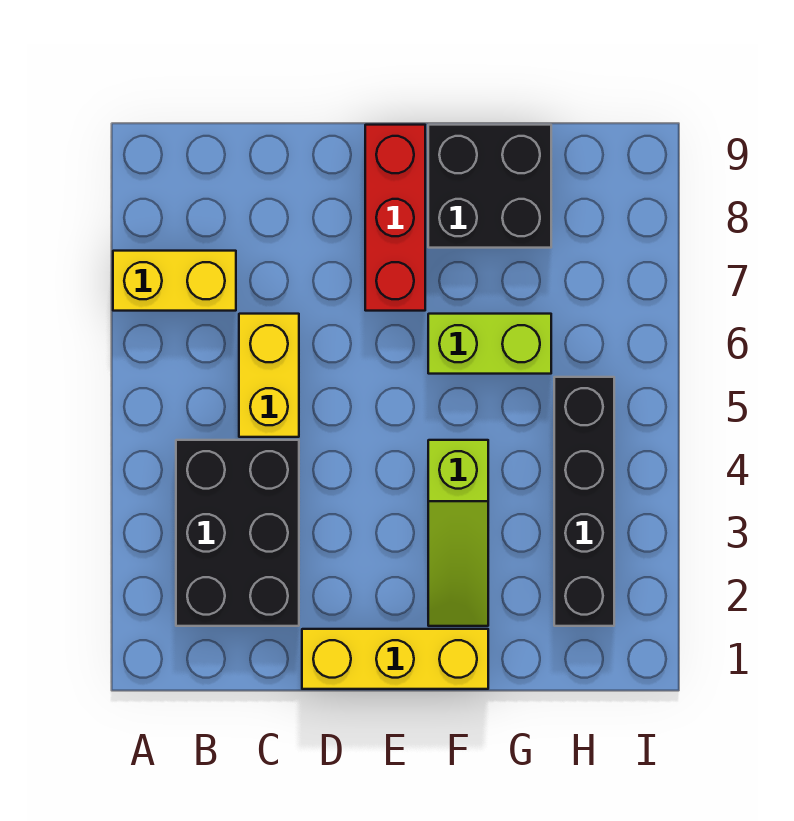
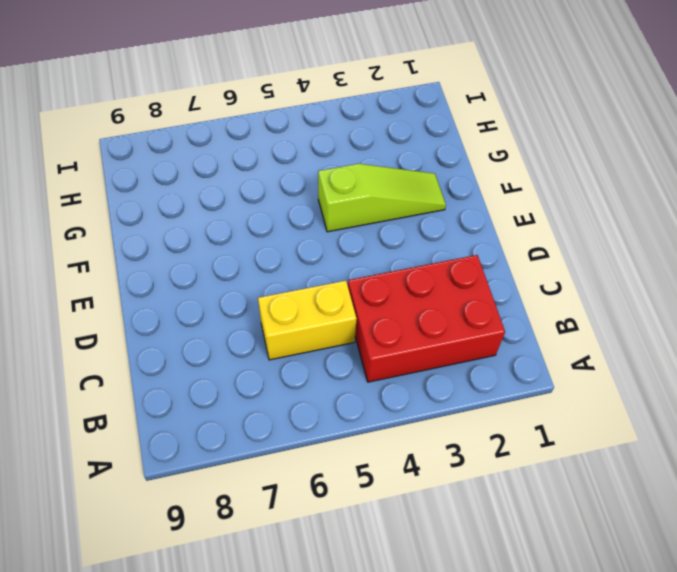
red 2x3 brick [348,255,505,382] -> black 2x3 brick [176,440,299,626]
none -> yellow 1x2 brick [113,251,236,311]
none -> yellow 1x3 brick [302,629,488,689]

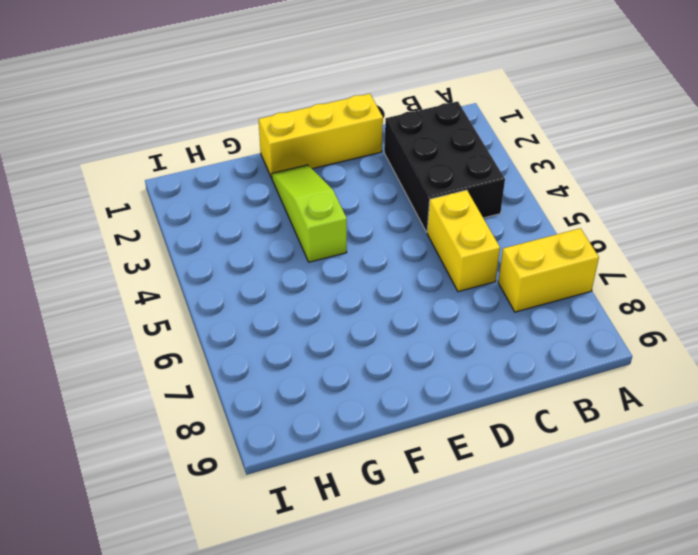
none -> red 1x3 brick [365,125,425,311]
none -> lime 1x2 brick [428,314,551,374]

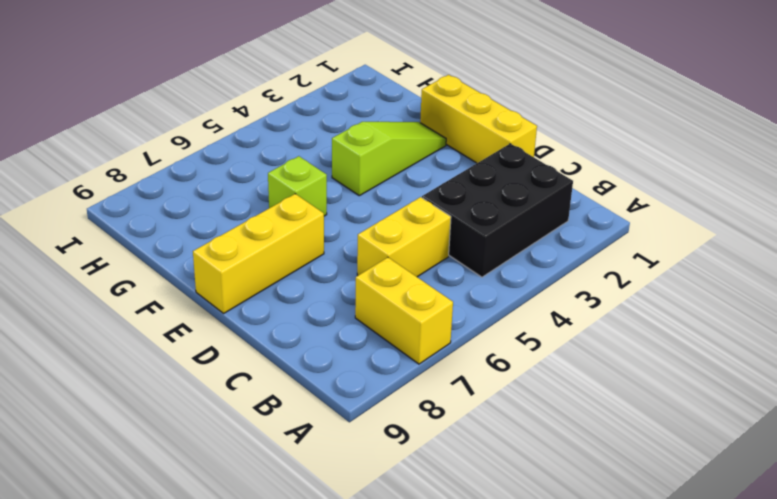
yellow 1x3 brick [193,194,324,313] -> red 1x3 brick [365,125,425,311]
lime 1x1 brick [268,156,327,216] -> lime 1x2 brick [428,314,551,374]
none -> black 2x2 brick [428,125,551,248]
none -> black 1x4 brick [554,377,614,626]

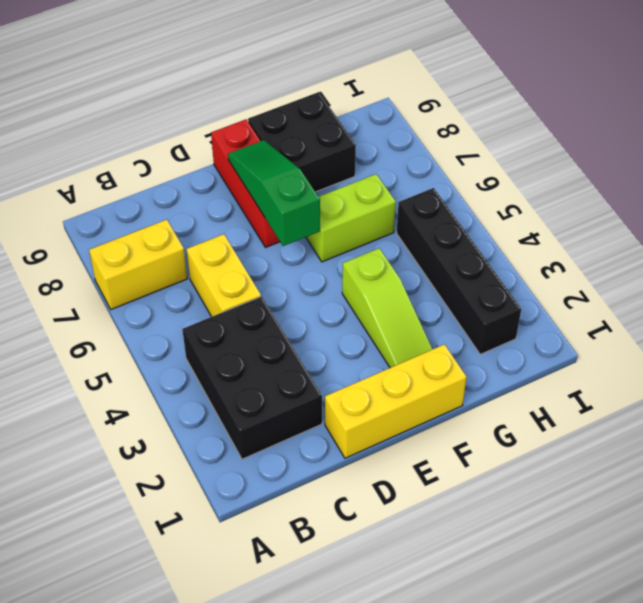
green 1x3 slope [228,140,320,246] -> none

